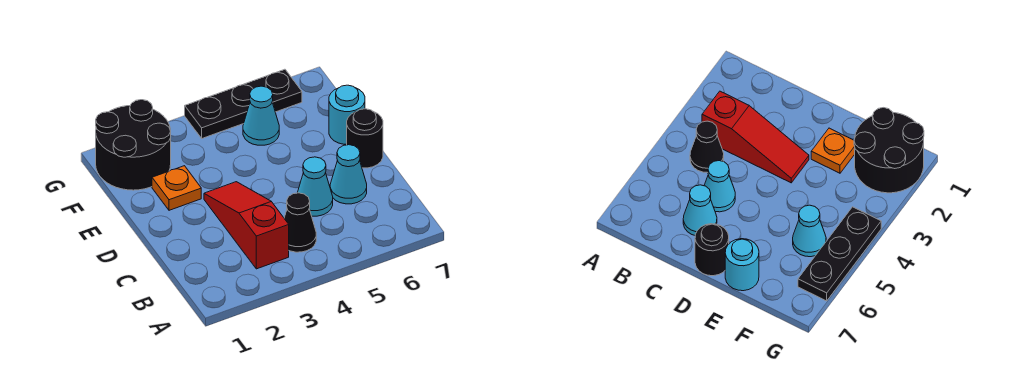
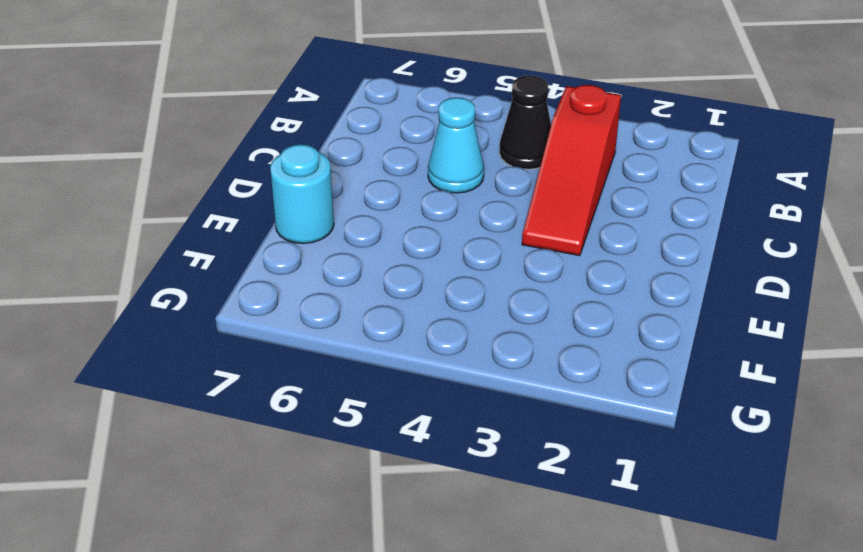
none -> cyan 1x1 cone [330,145,367,204]
none -> black 1x1 round brick [347,109,383,168]

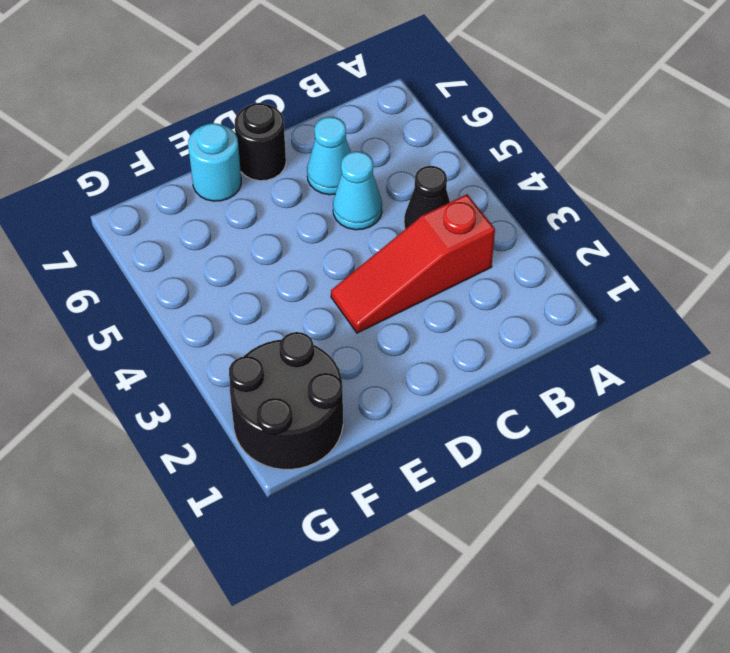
none -> orange 1x1 plate [152,166,201,210]
none -> cyan 1x1 cone [243,86,279,145]

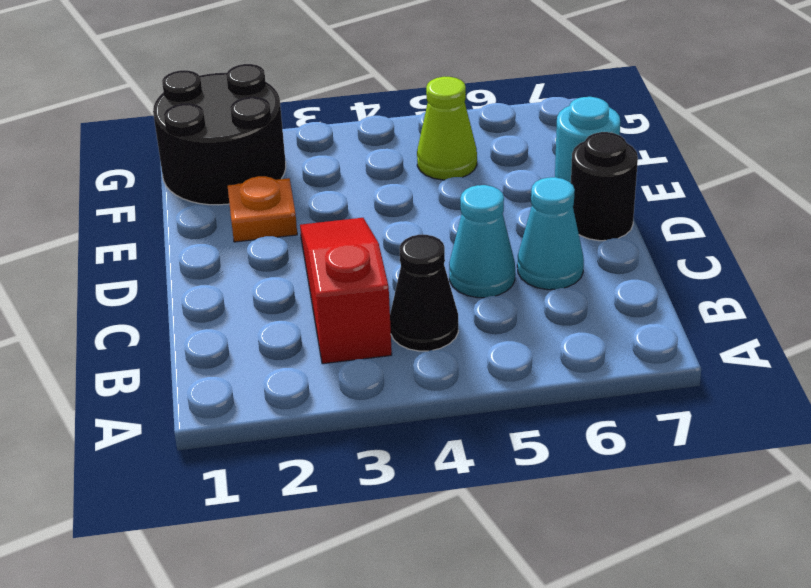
lime 1x1 cone [417,77,477,180] -> cyan 1x1 cone [243,86,279,145]
none -> black 1x3 plate [185,69,302,138]

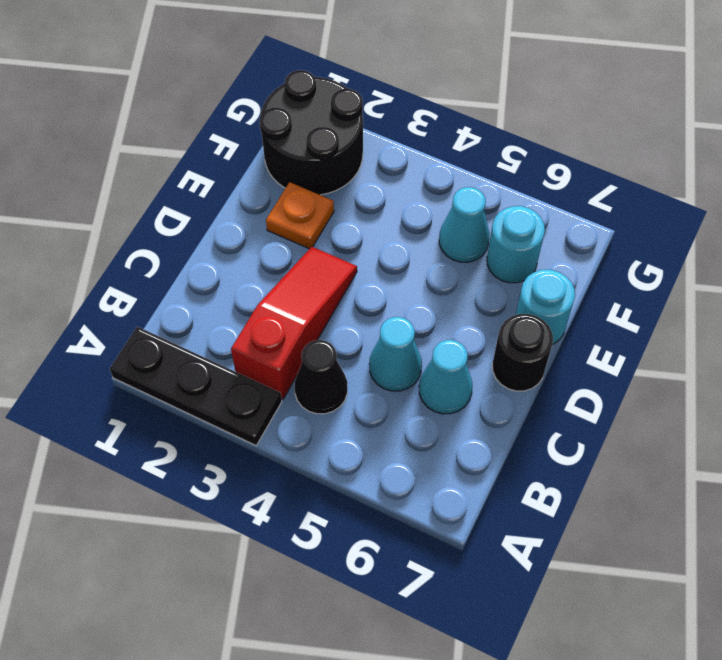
black 1x3 plate [110,327,282,445] -> black 1x3 plate moved to [185,69,302,138]
cyan 1x1 round brick [487,206,545,283] -> none

